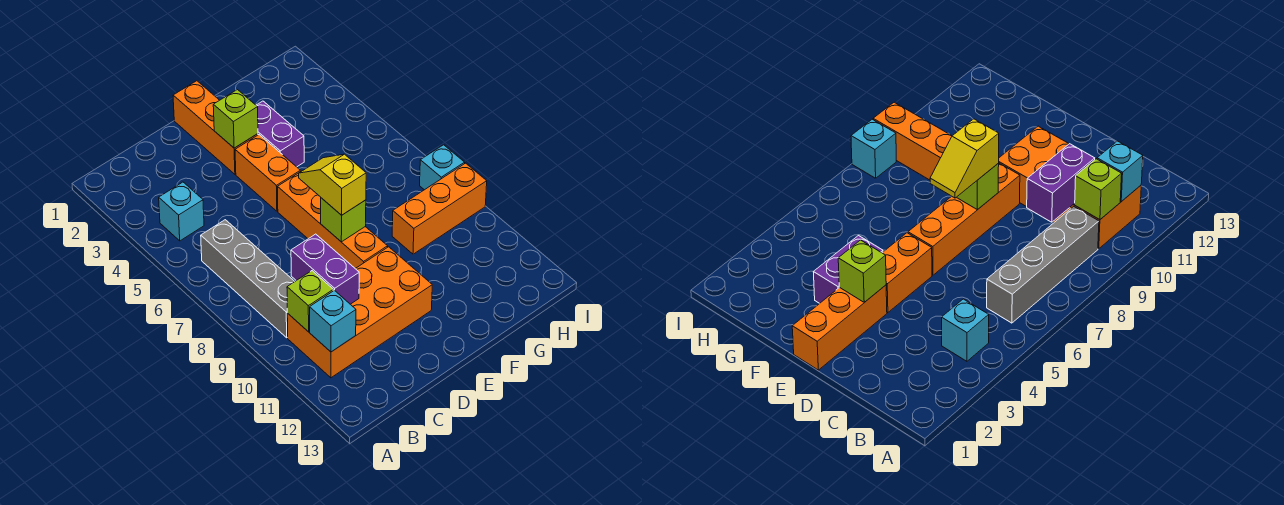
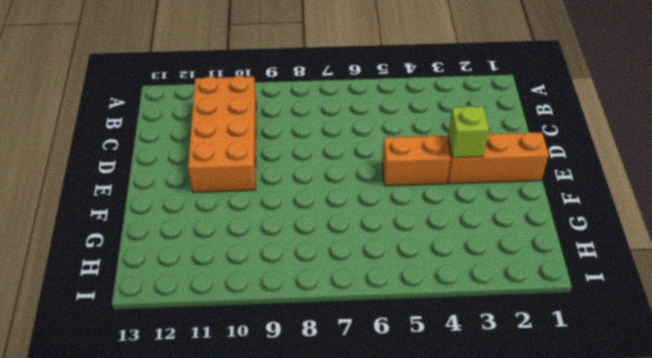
none -> cyan 1x1 brick [159,182,204,241]
none -> grey 1x4 brick [201,220,295,338]
none -> orange 1x4 brick [278,173,388,268]

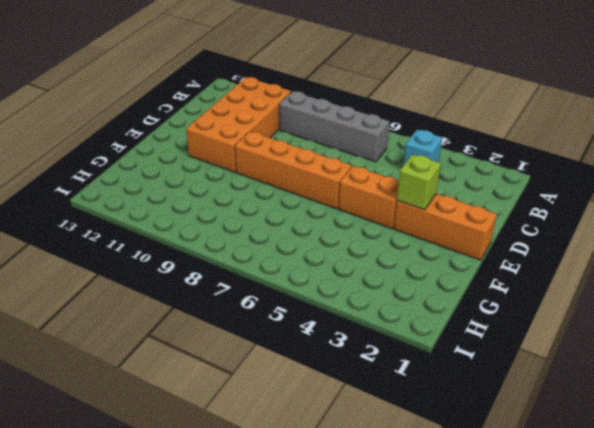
none -> purple 1x2 brick [256,101,304,167]
none -> orange 1x3 brick [392,163,487,254]
none -> cyan 1x1 brick [420,145,465,190]

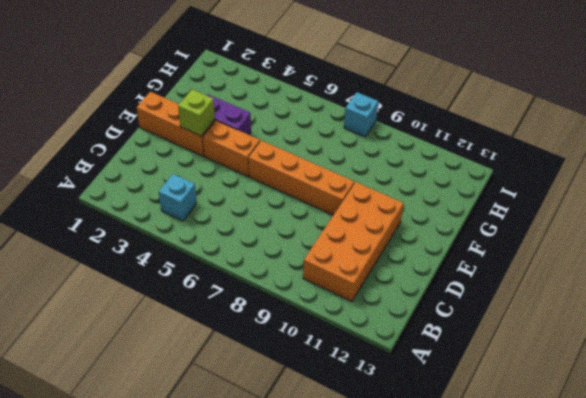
none -> grey 1x4 brick [201,220,295,338]
none -> orange 1x3 brick [392,163,487,254]
none -> lime 1x1 brick [287,271,333,332]

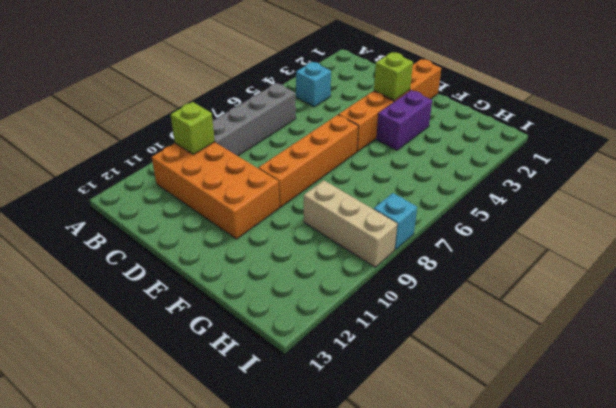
tan 1x3 brick [304,180,397,267] -> orange 1x3 brick [392,163,487,254]
none -> cyan 1x1 brick [310,290,356,352]
none -> purple 1x2 brick [291,234,359,304]
none -> lime 1x1 brick [321,198,366,242]

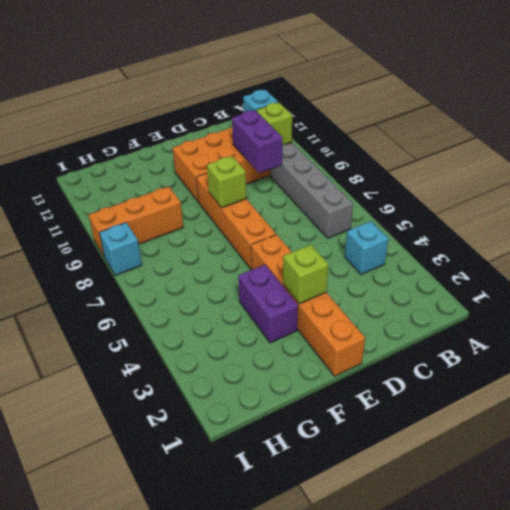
none -> yellow 1x2 slope [299,154,366,215]

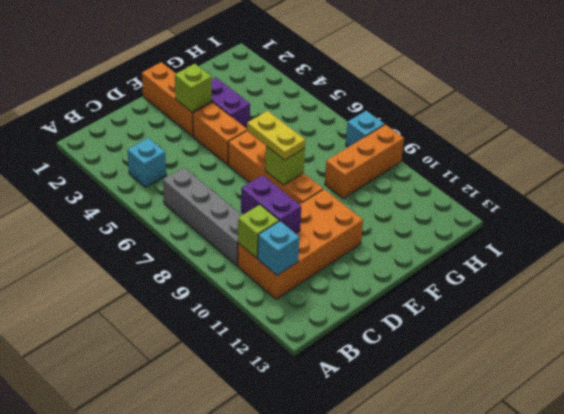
yellow 1x2 plate [247,111,305,160] -> yellow 1x2 slope [299,154,366,215]

